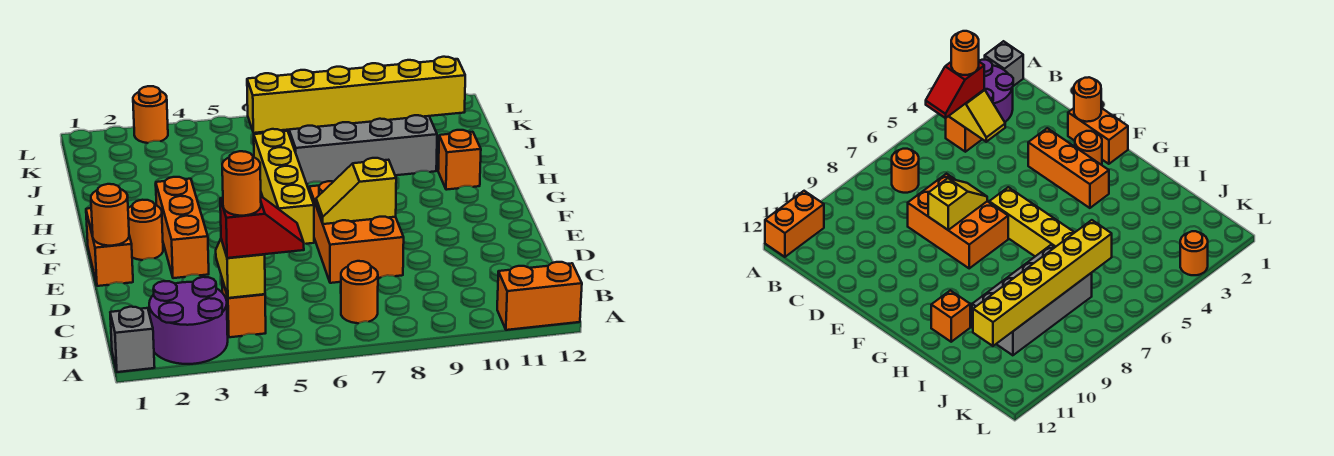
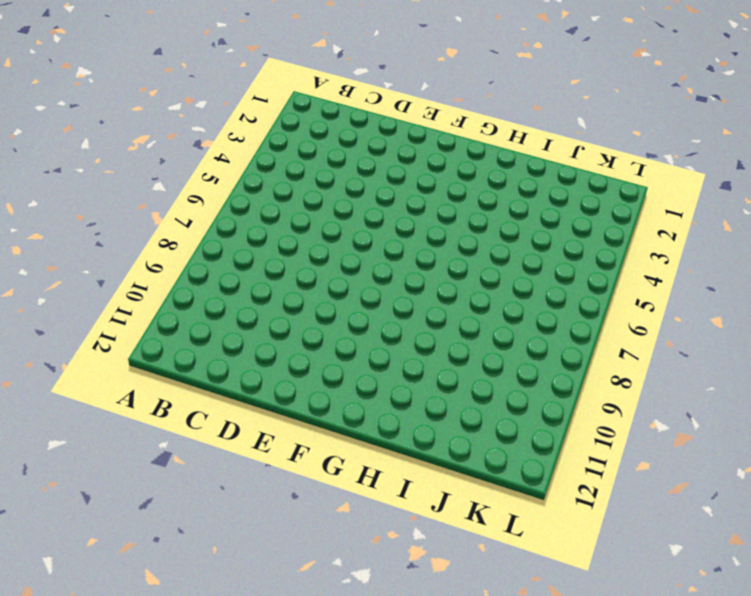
none -> grey 1x1 brick [110,307,155,372]
none -> purple 2x2 round brick [149,277,228,364]
none -> orange 1x2 brick [497,262,582,330]

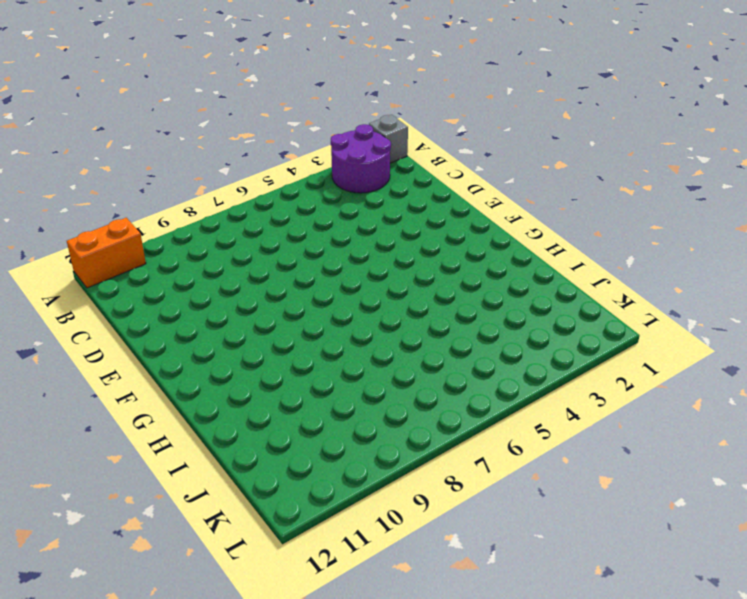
none -> orange 1x1 brick [222,280,266,337]
none -> orange 1x1 round brick [341,261,378,323]
none -> orange 2x3 brick [309,181,404,283]

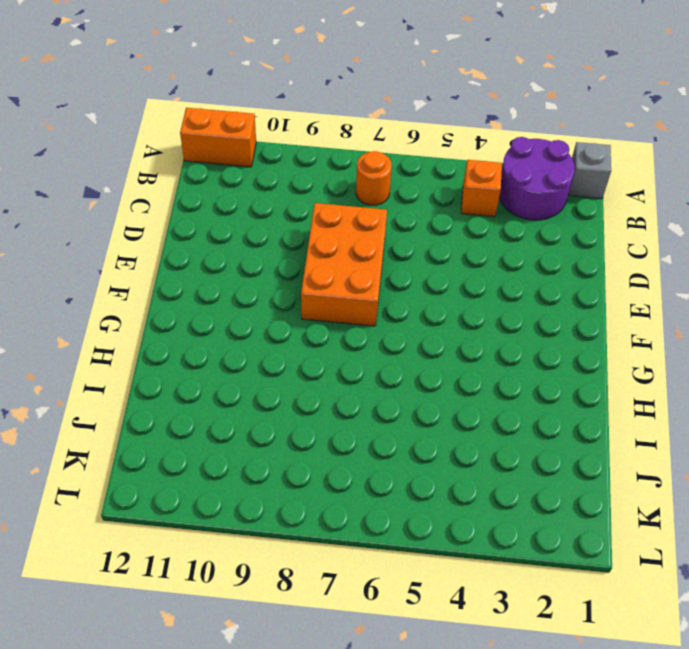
none -> orange 1x2 brick [86,208,133,286]
none -> orange 1x3 brick [156,177,209,278]
none -> orange 1x1 round brick [128,200,163,260]

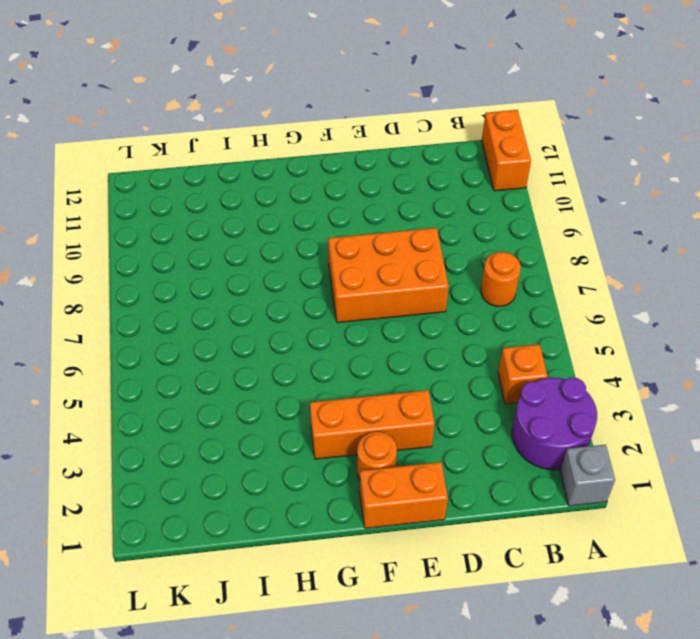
none -> yellow 1x4 brick [254,129,314,244]
none -> orange 1x1 brick [438,130,481,190]
none -> grey 2x4 brick [283,115,437,184]

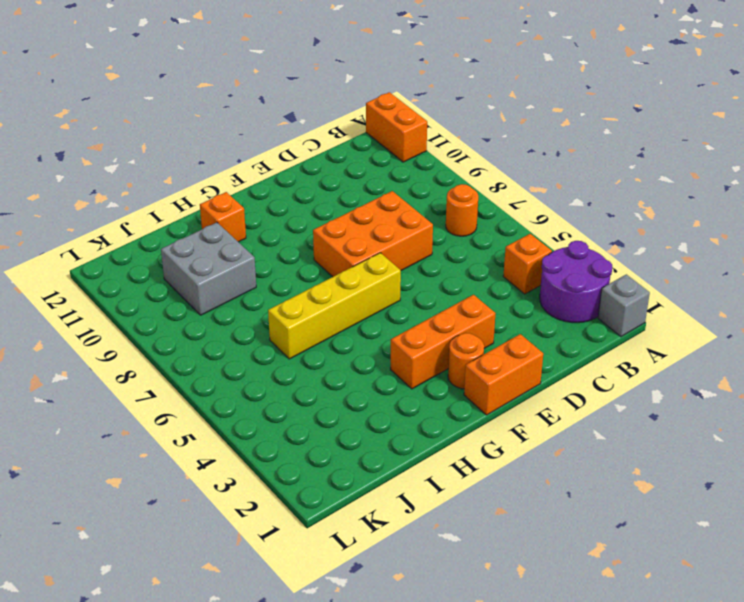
grey 2x2 brick [161,222,256,315] -> grey 2x4 brick [283,115,437,184]
none -> orange 1x1 round brick [133,86,168,143]
none -> yellow 1x2 slope [216,239,265,298]
none -> orange 1x1 round brick [91,184,129,246]

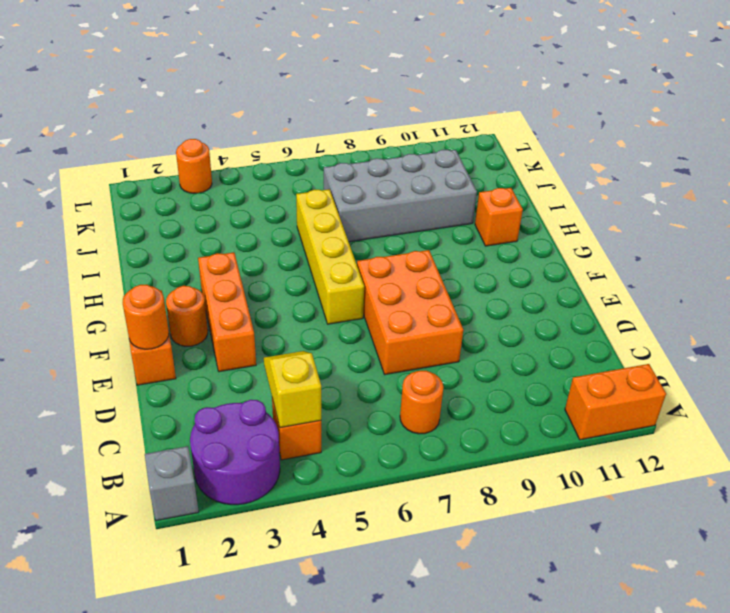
none -> yellow 1x2 slope [316,158,396,224]
none -> yellow 1x6 brick [247,57,465,133]
none -> red 1x2 slope [220,196,304,258]

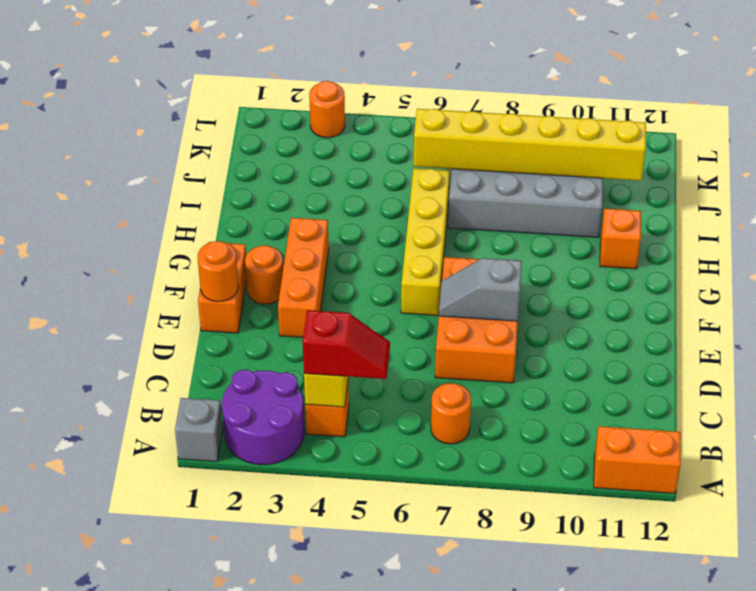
grey 1x2 slope [439,258,522,321] -> yellow 1x2 slope [316,158,396,224]
none -> orange 1x1 round brick [222,151,261,216]

